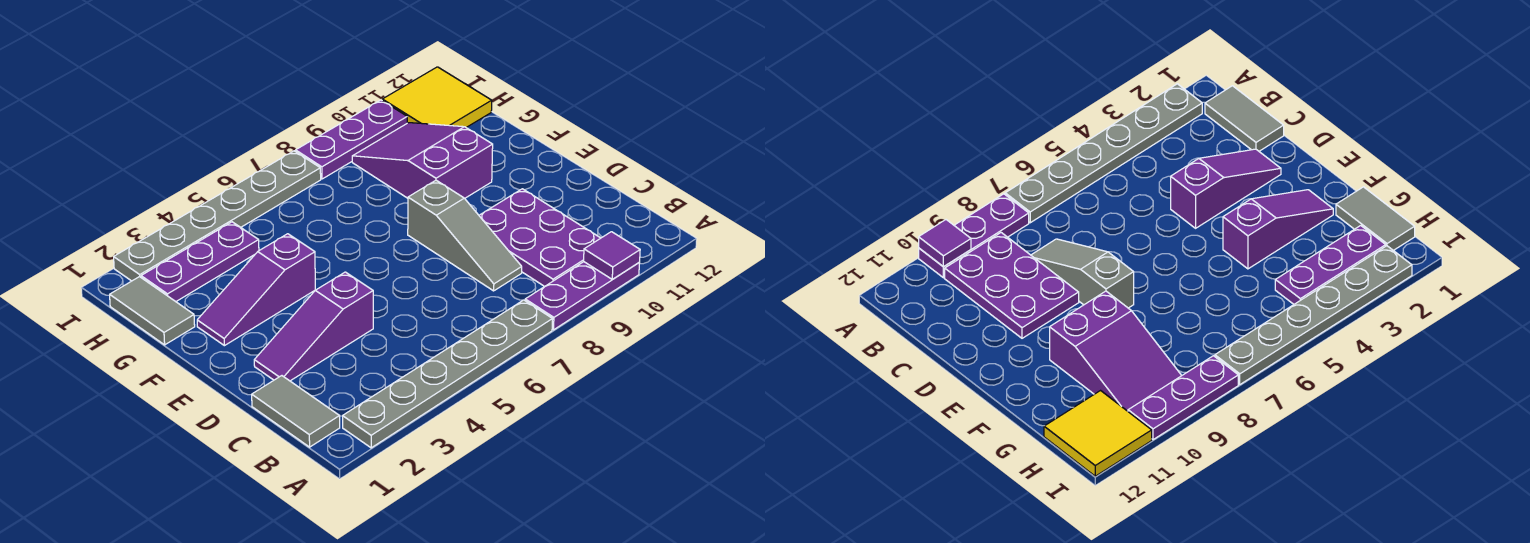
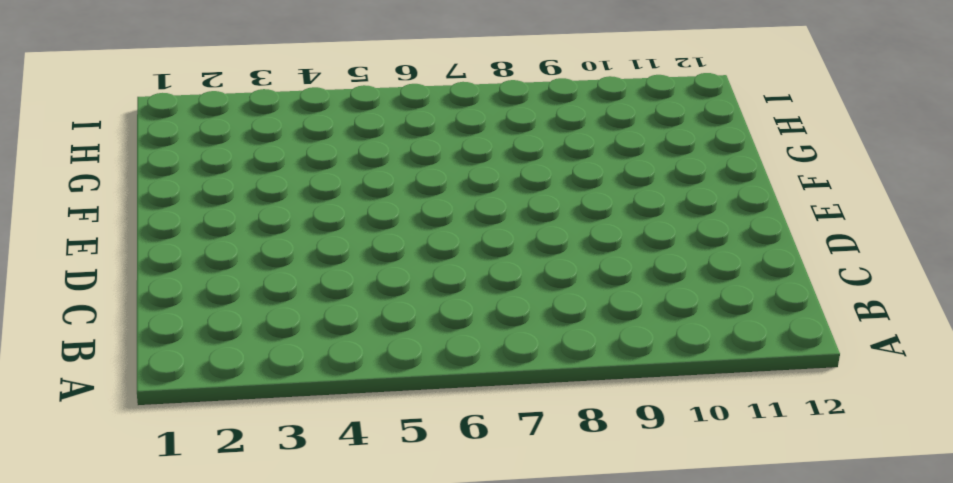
none -> grey 1x6 plate [343,300,553,448]
none -> purple 1x3 plate [525,262,640,330]
none -> grey 1x2 tile [252,376,340,447]

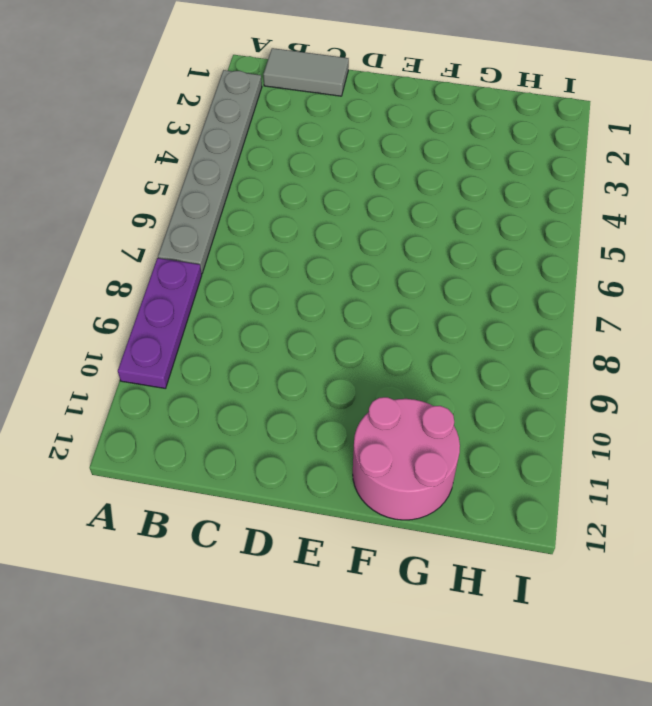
pink 2x2 round brick [353,397,460,520] -> none
none -> purple 2x3 plate [479,189,600,286]
none -> grey 1x3 slope [408,180,522,291]
none -> purple 1x3 slope [254,272,373,381]

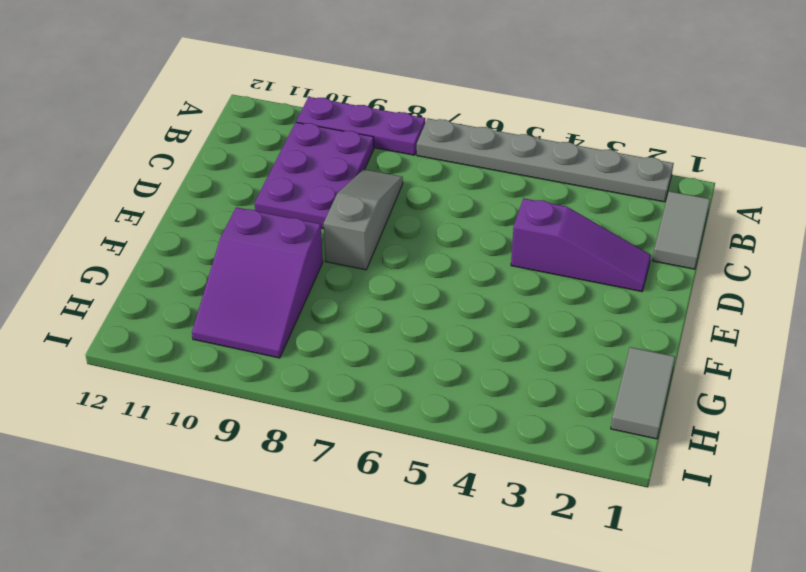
none -> purple 1x3 slope [197,234,315,346]
none -> purple 1x3 plate [141,222,259,302]
none -> yellow 2x2 tile [382,67,492,127]

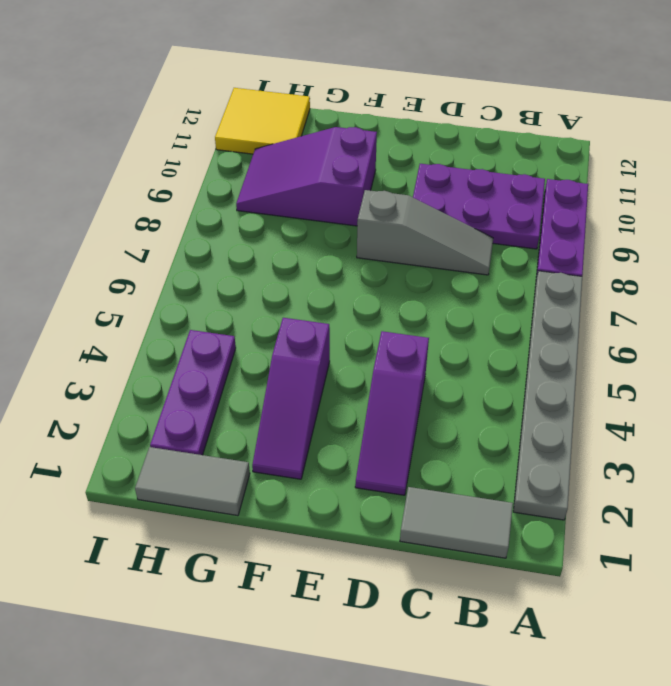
none -> grey 1x6 plate [114,151,321,281]
none -> purple 1x3 plate [296,100,407,179]
none -> purple 1x1 tile [584,232,640,279]

